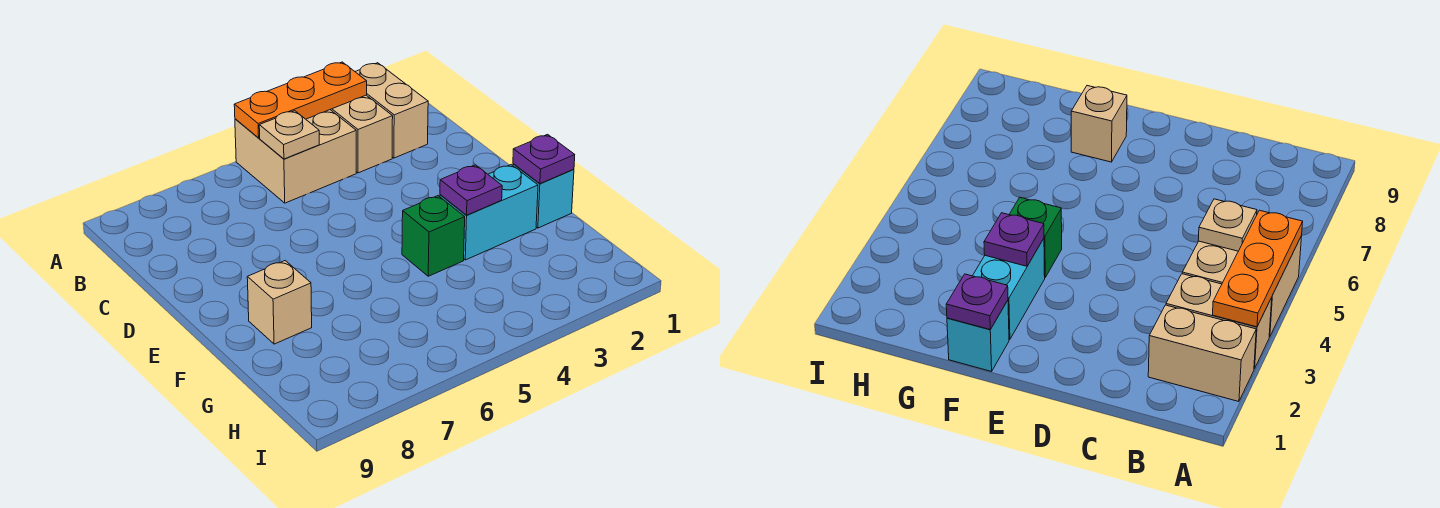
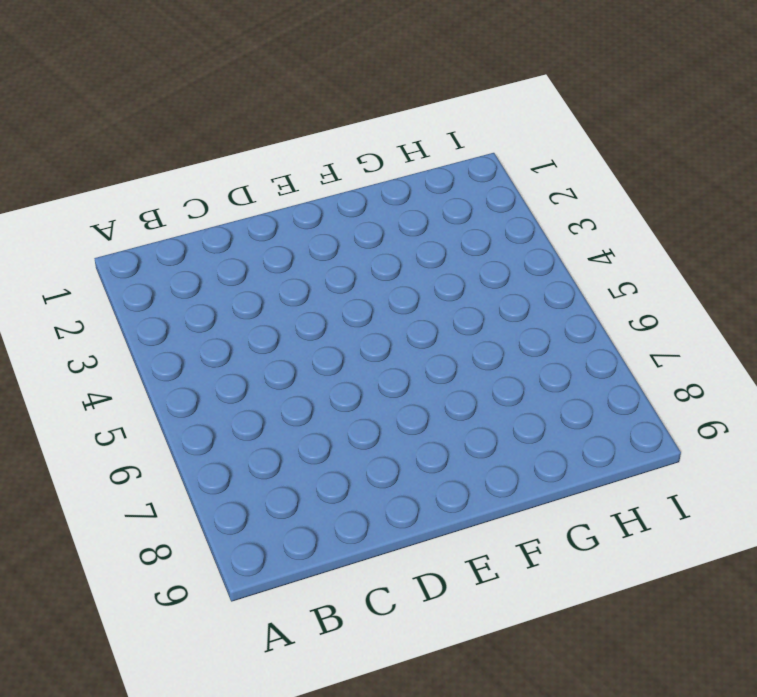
none -> tan 1x2 brick [355,63,428,158]
none -> tan 1x2 brick [330,95,393,173]

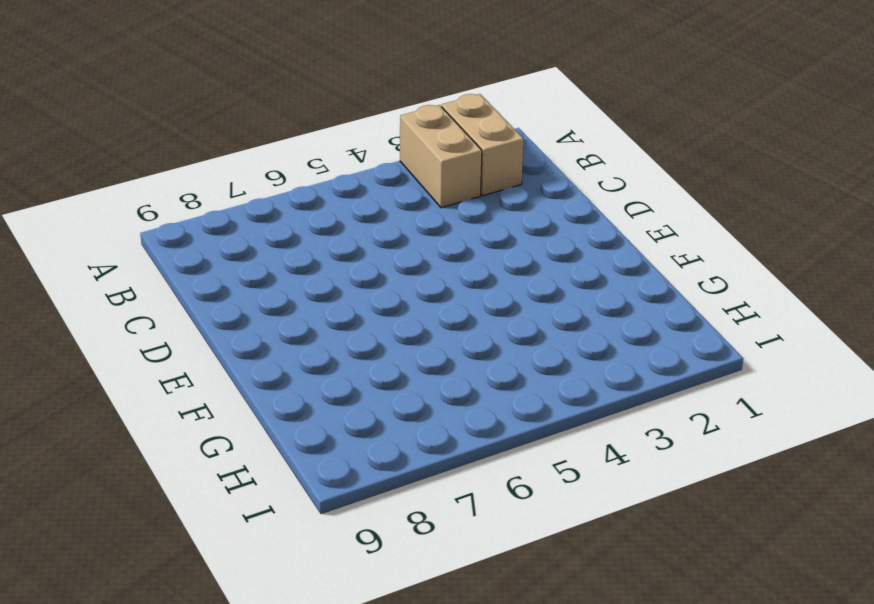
none -> tan 2x2 brick [235,110,356,203]
none -> cyan 1x1 brick [513,164,574,228]

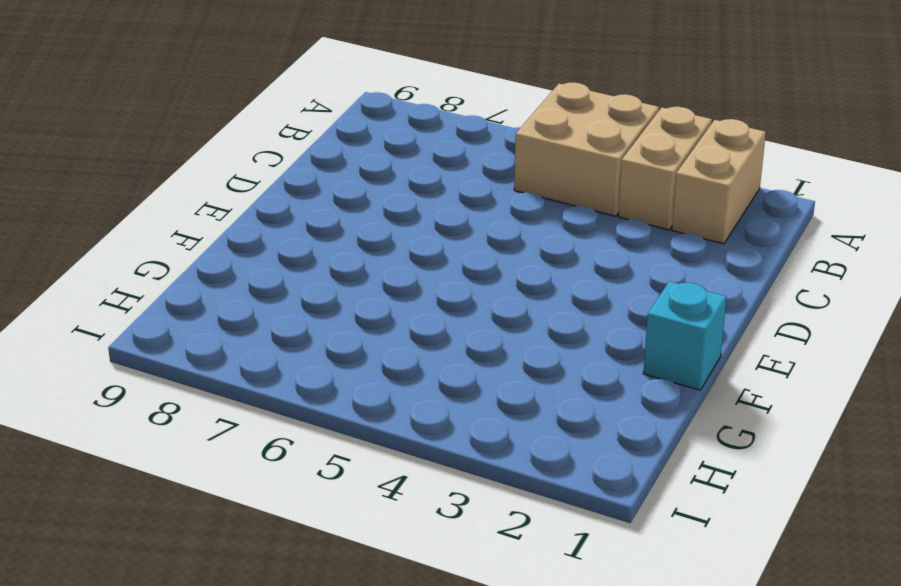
none -> cyan 1x2 brick [440,165,538,260]
none -> green 1x1 brick [402,196,465,276]

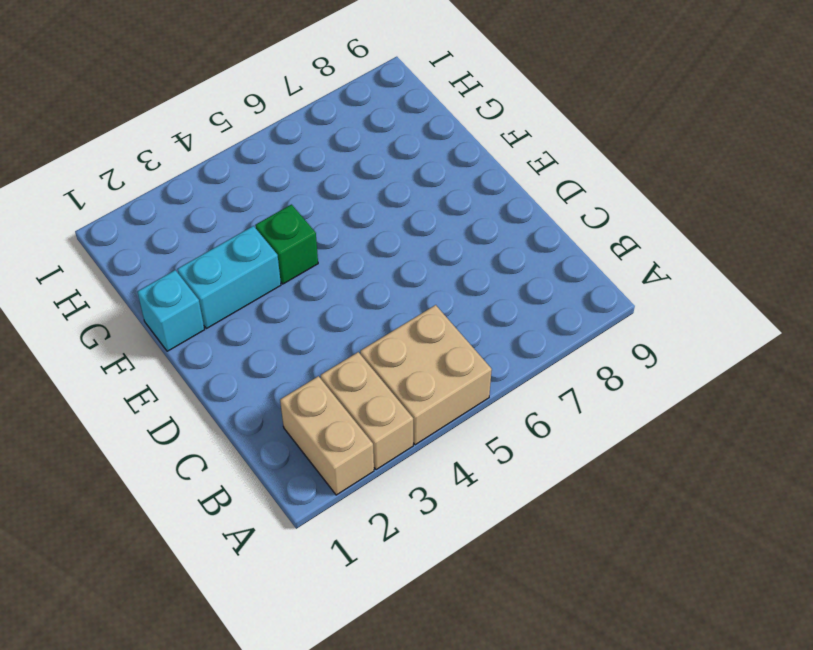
none -> tan 1x1 brick [247,261,312,344]
none -> orange 1x3 plate [234,62,367,138]

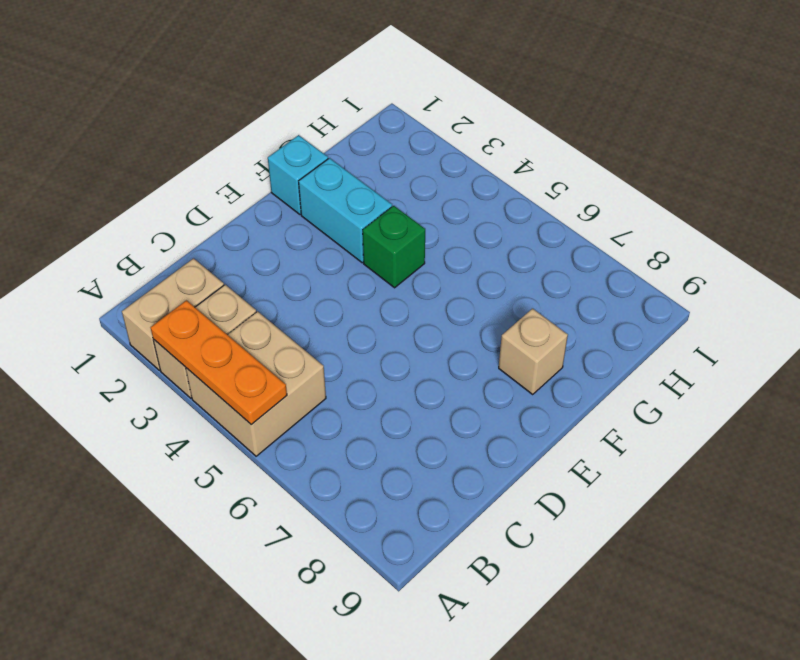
none -> tan 1x1 plate [259,111,319,159]
none -> purple 1x1 plate [513,135,575,184]

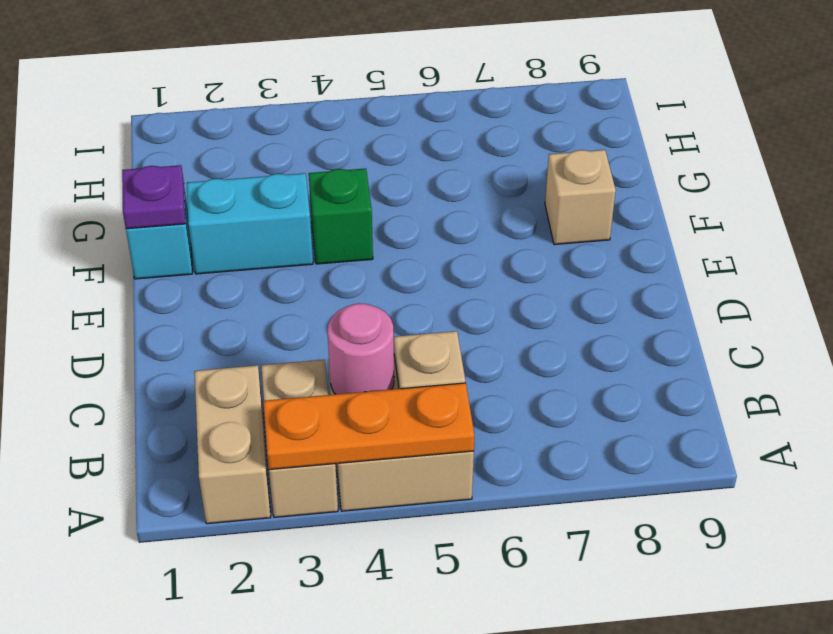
pink 1x1 round brick [327,303,394,394] -> none
none -> purple 1x1 plate [440,165,502,215]

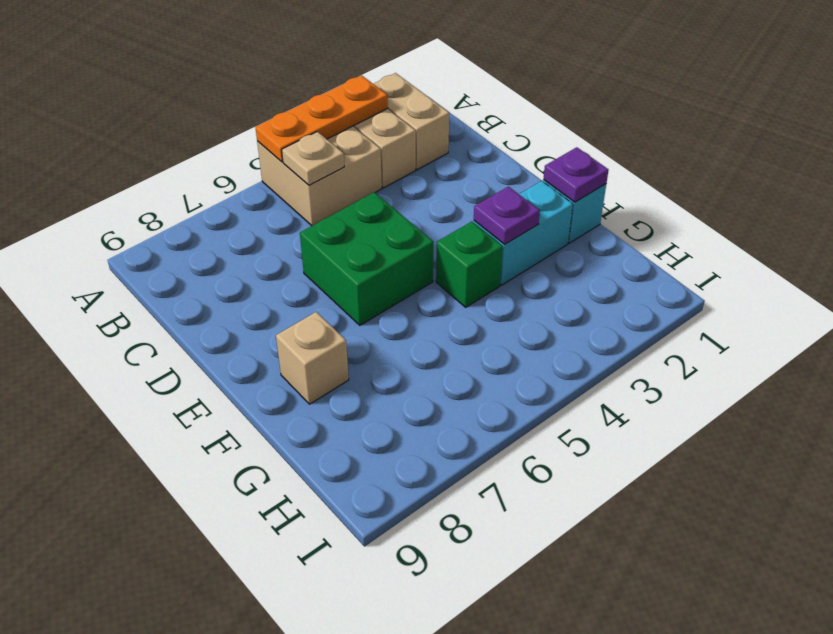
green 2x2 brick [300,192,433,325] -> none

